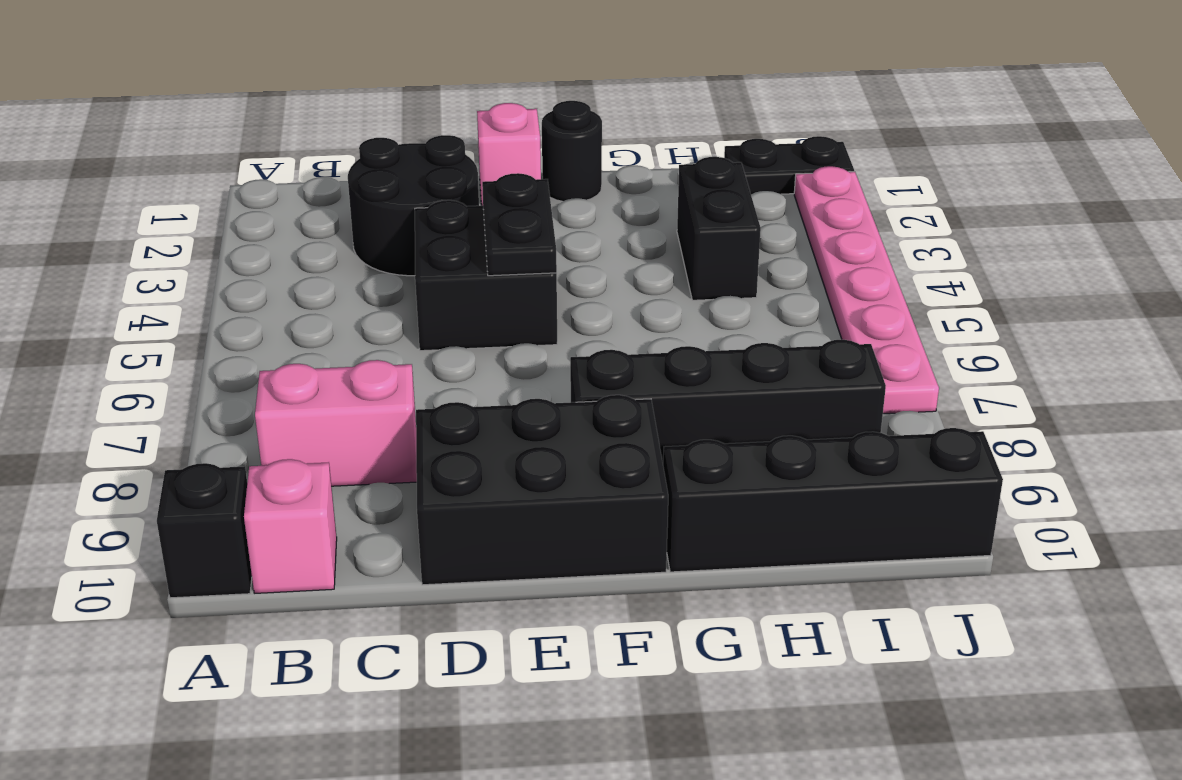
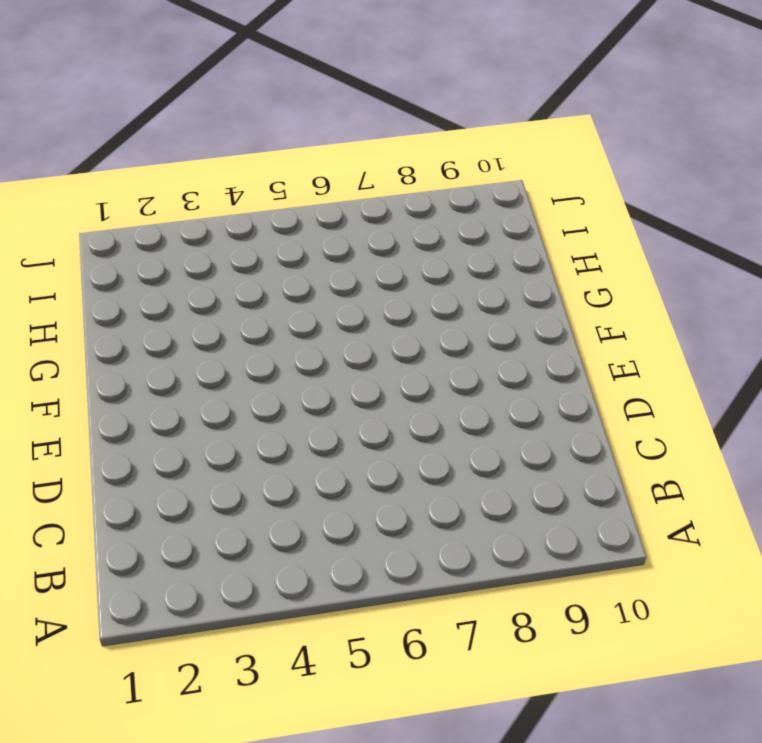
none -> black 1x1 brick [157,463,252,598]
none -> pink 1x2 brick [255,360,417,486]
none -> pink 1x1 brick [244,459,337,593]

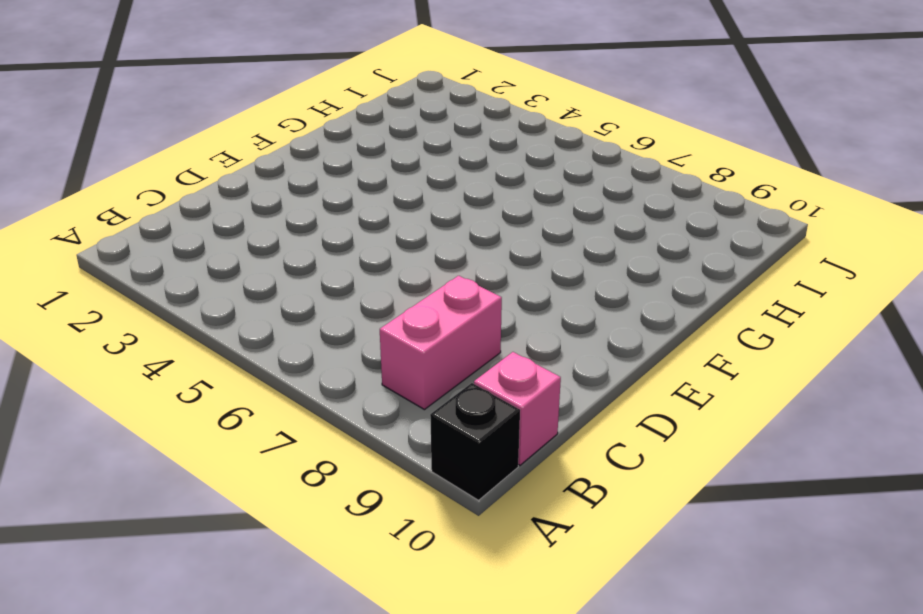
none -> black 2x2 round brick [348,135,479,276]
none -> black 2x2 brick [415,200,557,351]
none -> black 2x3 brick [416,395,668,585]

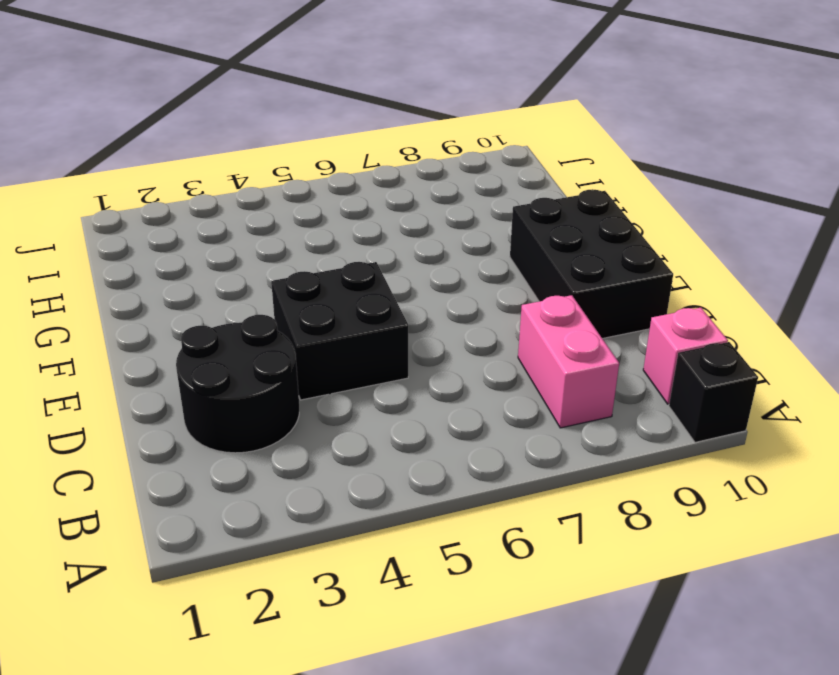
none -> pink 1x1 brick [477,103,541,206]
none -> black 1x1 round brick [542,101,602,201]
none -> black 1x4 brick [570,340,886,462]

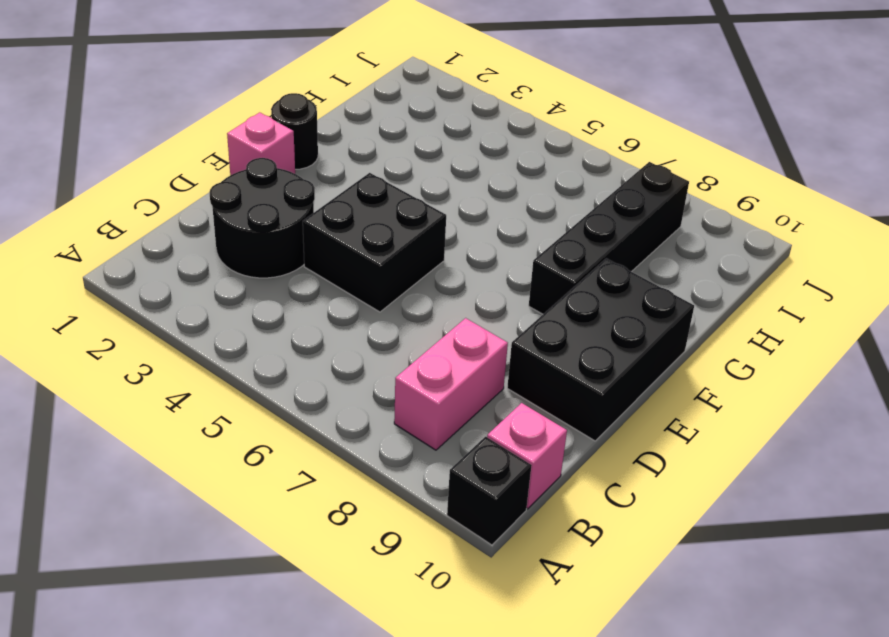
none -> black 1x4 brick [663,428,1003,572]
none -> black 1x2 brick [677,157,761,300]
none -> black 1x2 plate [724,136,854,194]

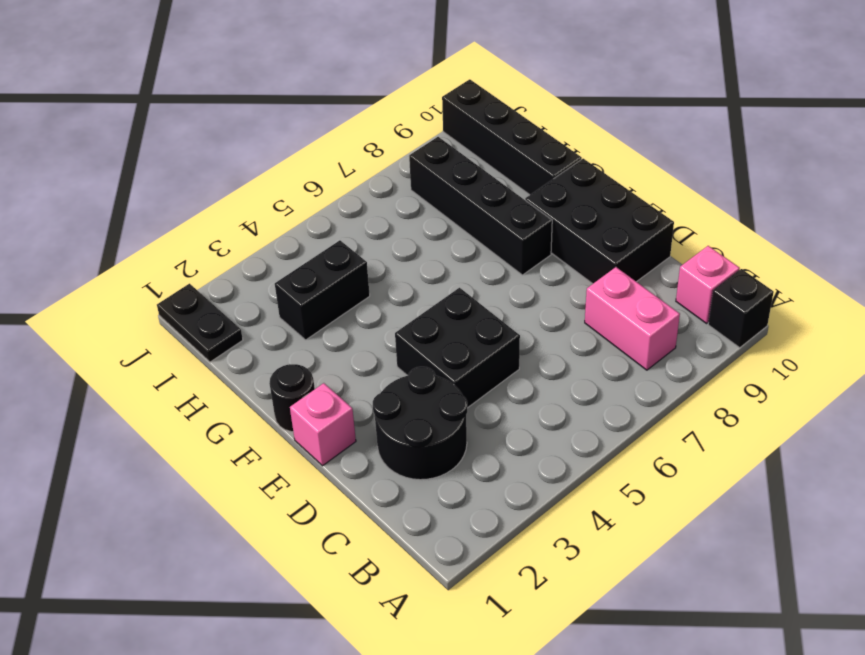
none -> pink 1x6 plate [794,166,939,414]
none -> black 1x2 plate [482,173,557,276]

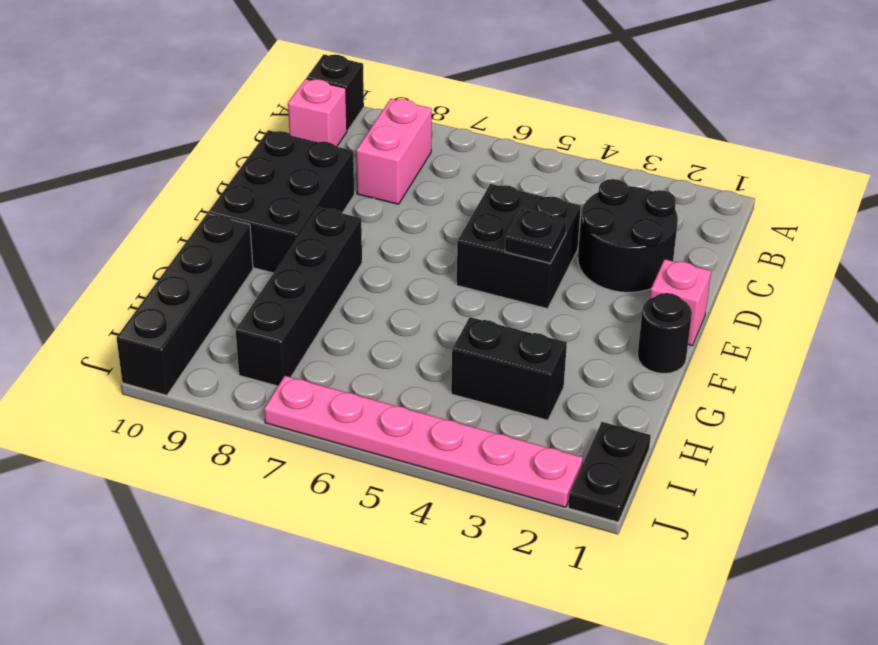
black 1x1 plate [505,208,567,263] -> black 1x2 plate [482,173,557,276]

